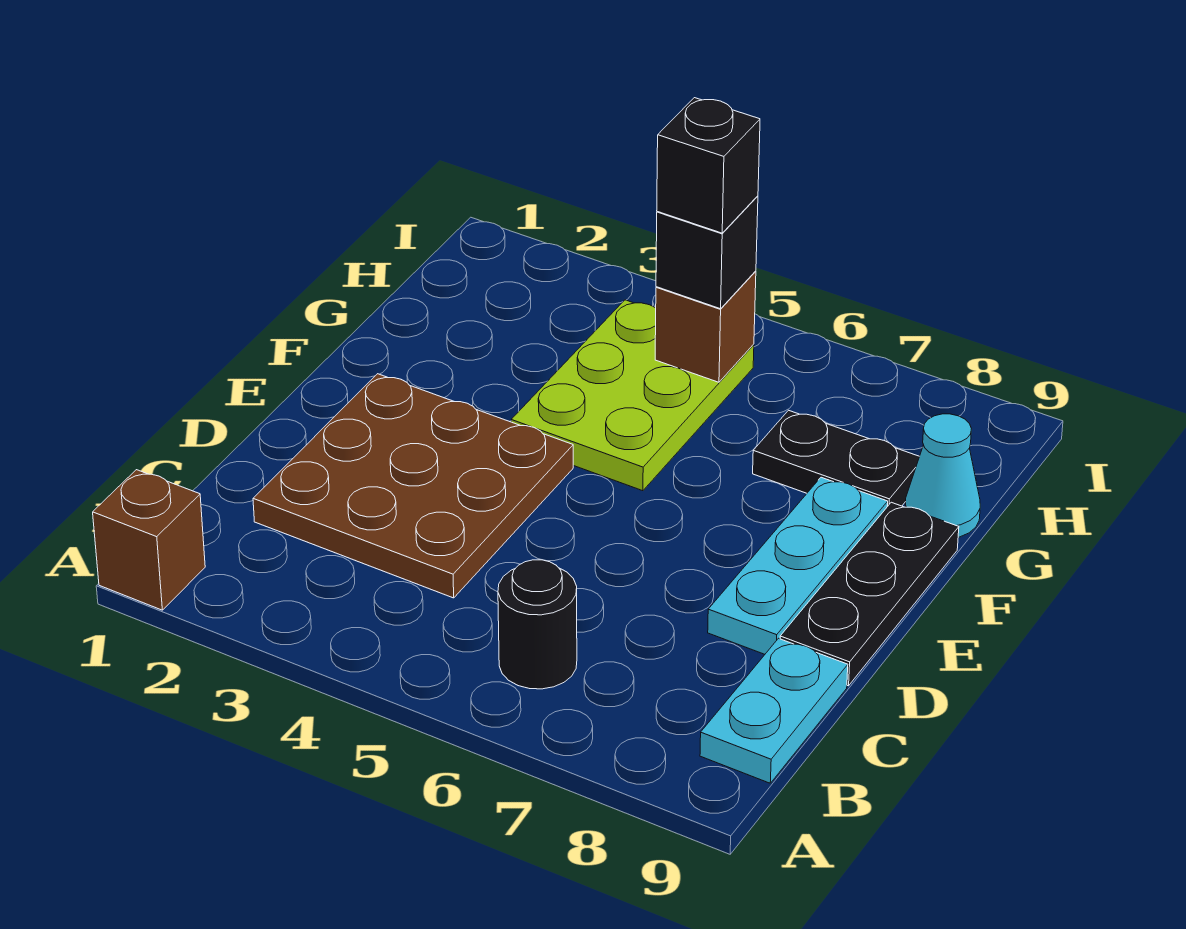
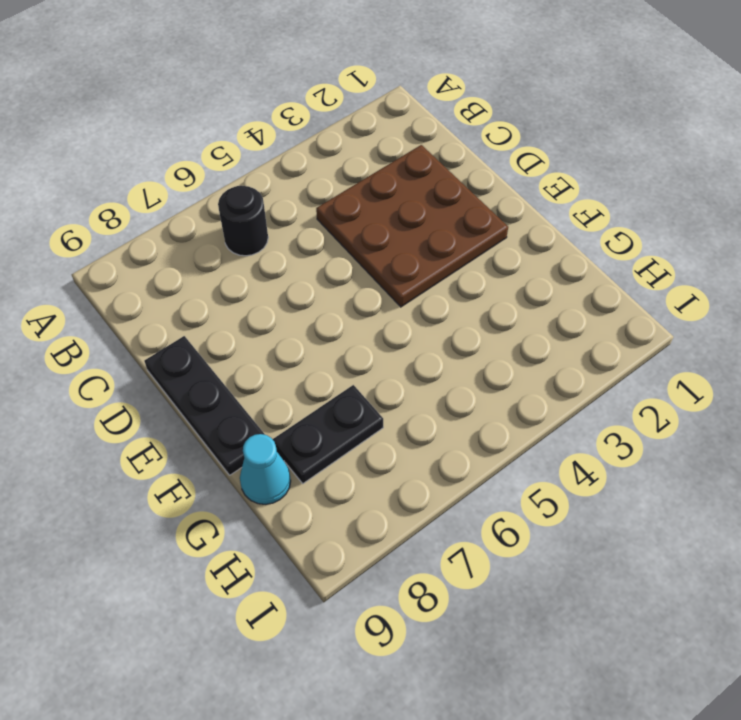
none -> brown 1x1 brick [93,470,205,610]
none -> cyan 1x2 plate [700,638,848,783]
none -> cyan 1x3 plate [708,477,888,654]

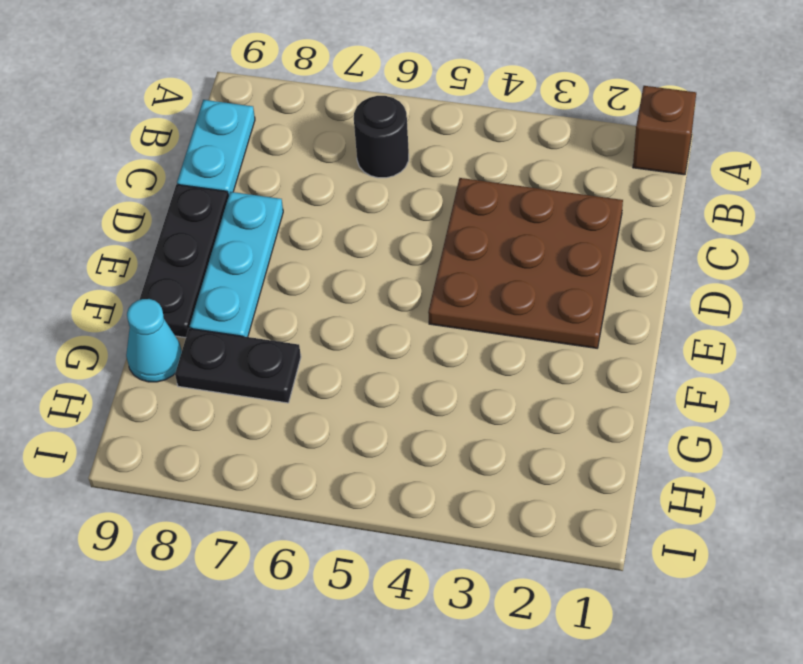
none -> lime 2x3 plate [511,300,754,491]
none -> brown 1x1 brick [655,271,756,382]
none -> black 1x1 brick [656,196,758,309]

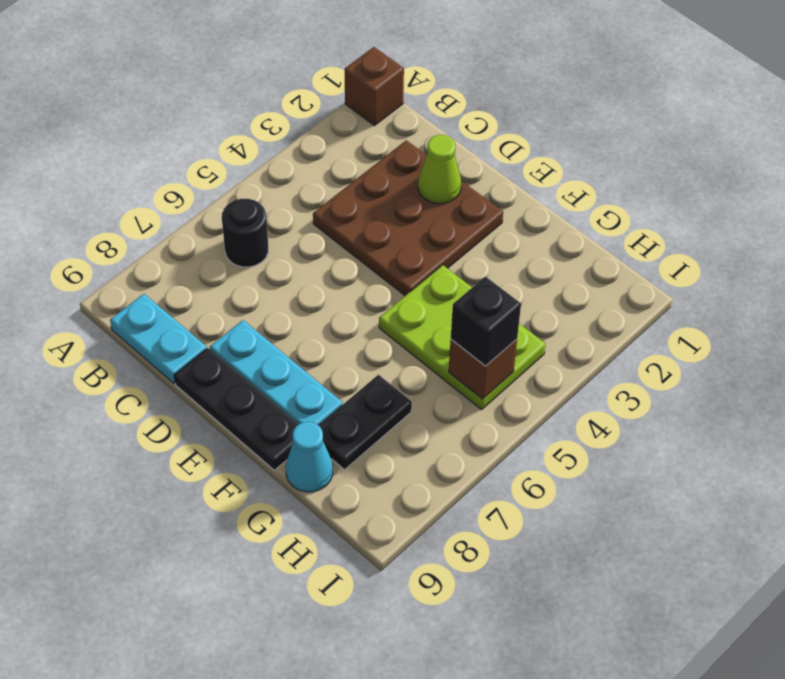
lime 1x1 cone [418,135,461,203] -> none
none -> black 1x1 brick [657,98,760,233]

